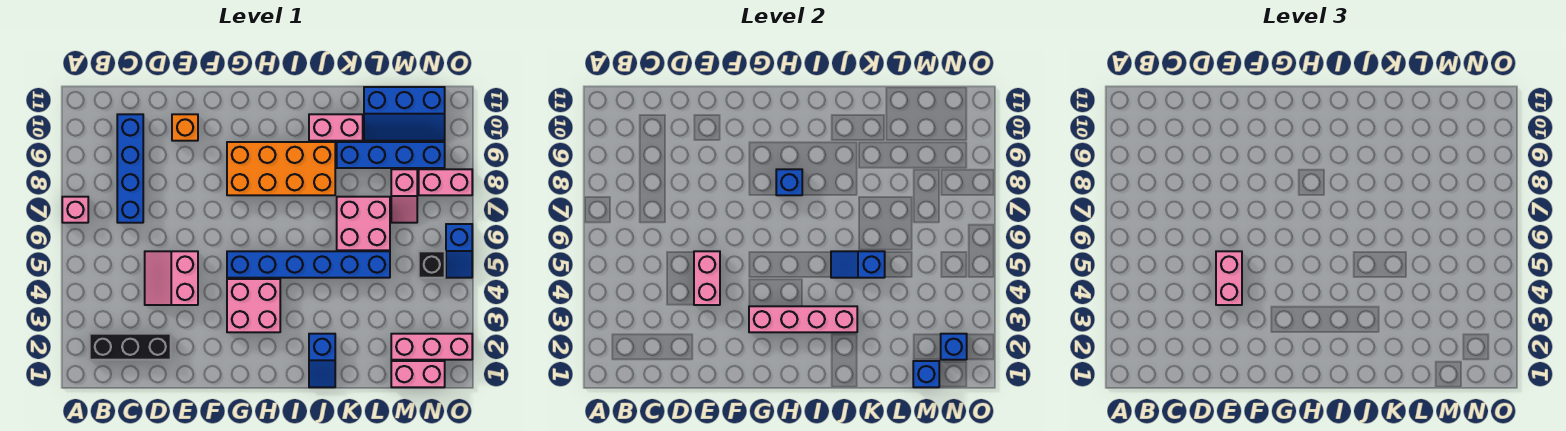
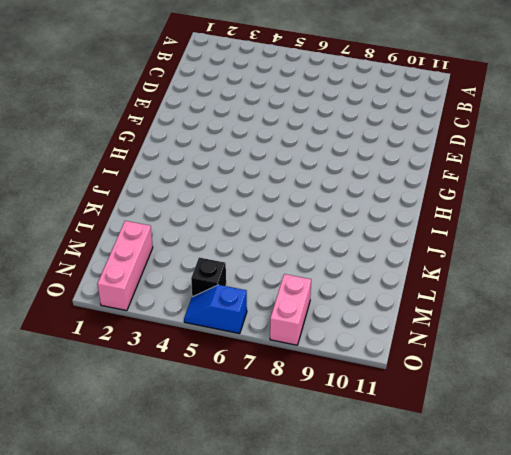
none -> pink 1x1 brick [62,197,88,223]
none -> black 1x3 brick [90,334,171,360]
none -> blue 1x4 brick [117,114,143,223]

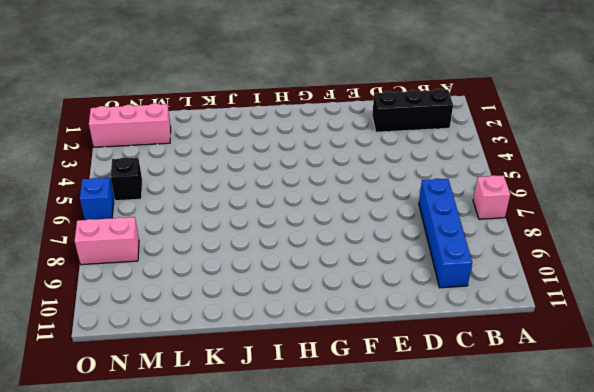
none -> pink 2x2 slope [145,251,198,305]
none -> orange 1x1 brick [172,114,198,141]
none -> pink 2x2 brick [227,279,280,332]

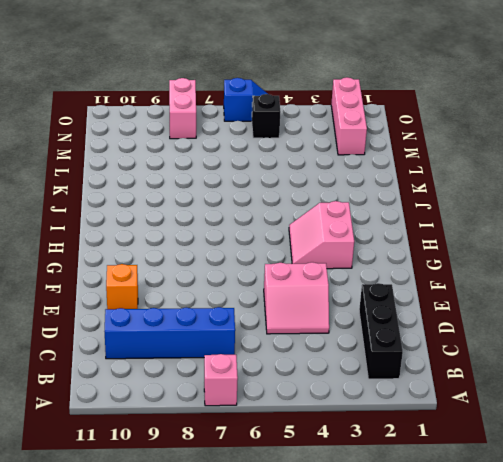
pink 2x2 slope [289,201,354,269] -> pink 2x2 brick [227,279,280,332]
none -> blue 1x6 brick [227,251,390,278]
none -> orange 2x4 brick [227,142,335,195]
none -> blue 1x2 slope [309,334,335,387]

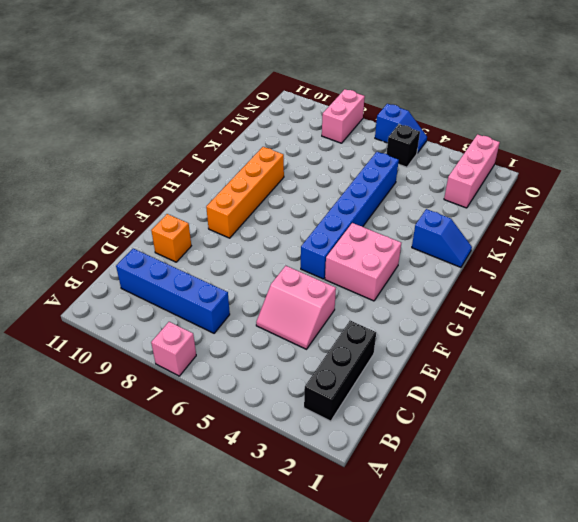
orange 1x4 brick [206,147,284,238] -> orange 2x4 brick [227,142,335,195]
none -> pink 1x2 brick [309,114,363,141]
none -> pink 2x2 brick [337,197,390,250]
none -> blue 1x4 brick [337,142,445,168]

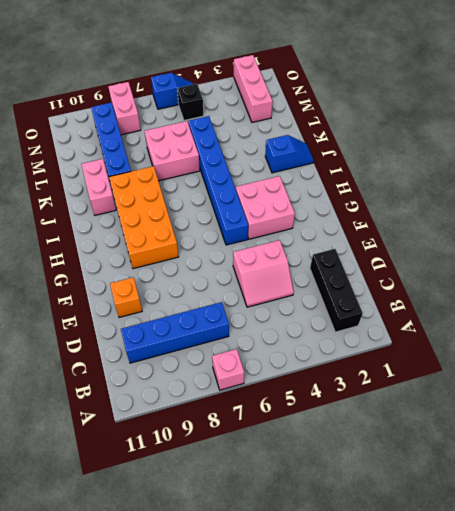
none -> blue 2x3 slope [364,87,445,141]
none -> pink 1x2 brick [391,361,445,387]
none -> pink 1x2 slope [391,169,417,223]

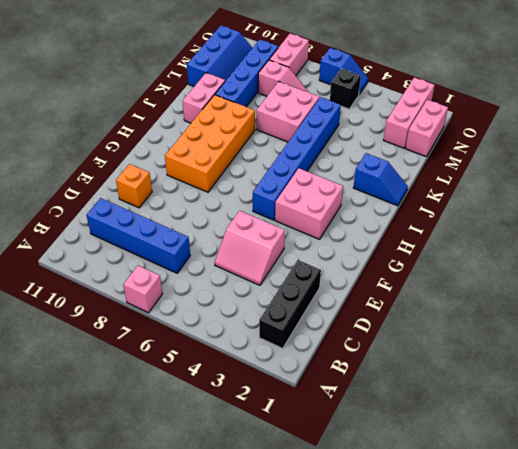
none -> pink 1x2 brick [694,251,720,305]
none -> pink 1x4 brick [749,306,857,332]
none -> blue 1x1 brick [776,169,802,195]

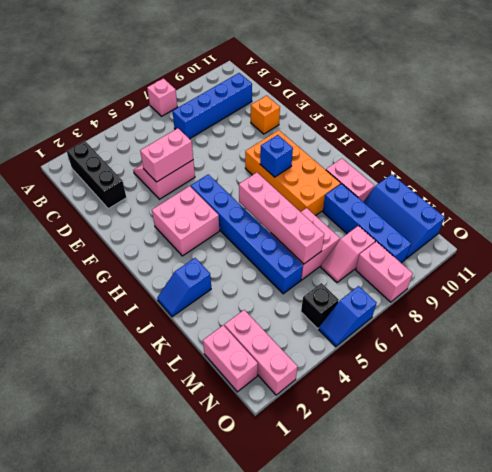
pink 1x4 brick [239,173,324,264] -> pink 1x4 brick moved to [749,306,857,332]
none -> blue 1x2 slope [831,251,885,278]
none -> blue 1x1 brick [913,361,939,387]
none -> blue 1x1 brick [941,334,967,360]

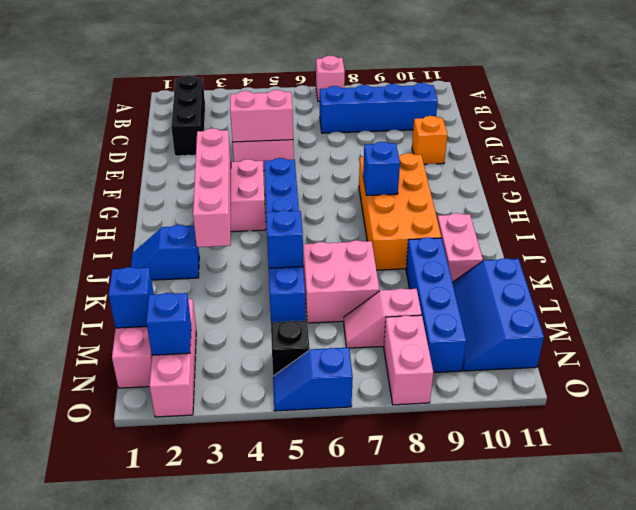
none -> pink 1x2 brick [1216,251,1242,305]

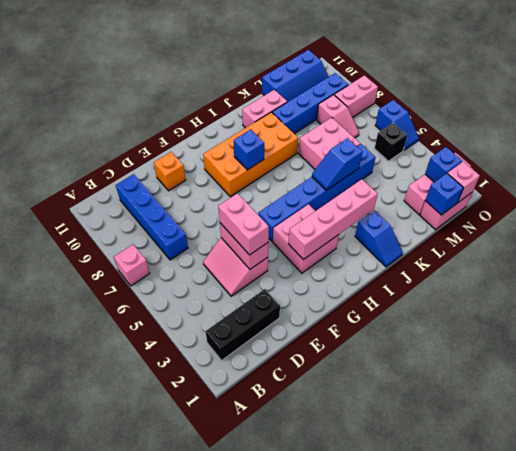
pink 1x1 brick [447,161,480,203] -> none

